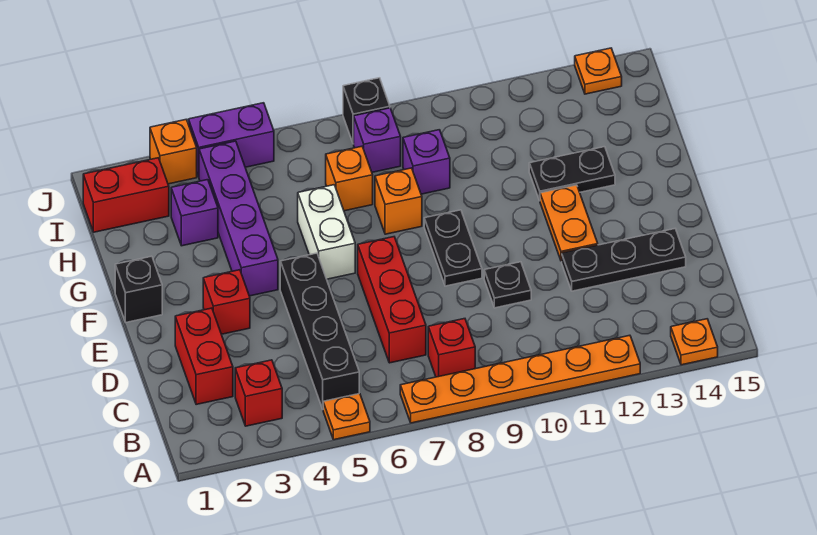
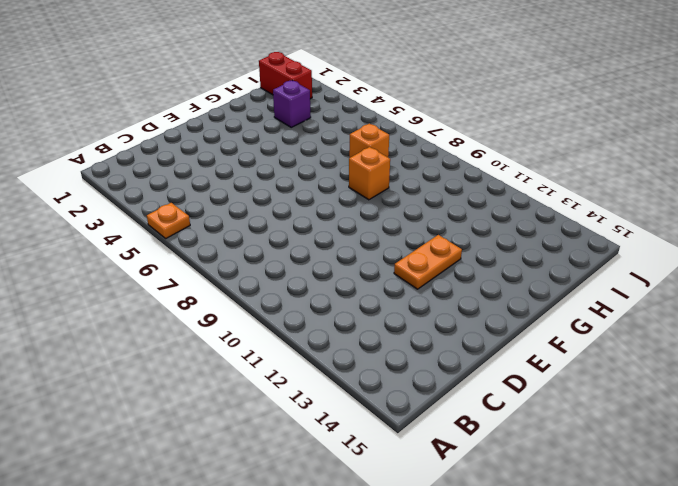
none -> orange 1x6 plate [400,335,640,423]
none -> orange 1x1 plate [671,319,718,365]
none -> red 1x1 brick [235,360,282,426]

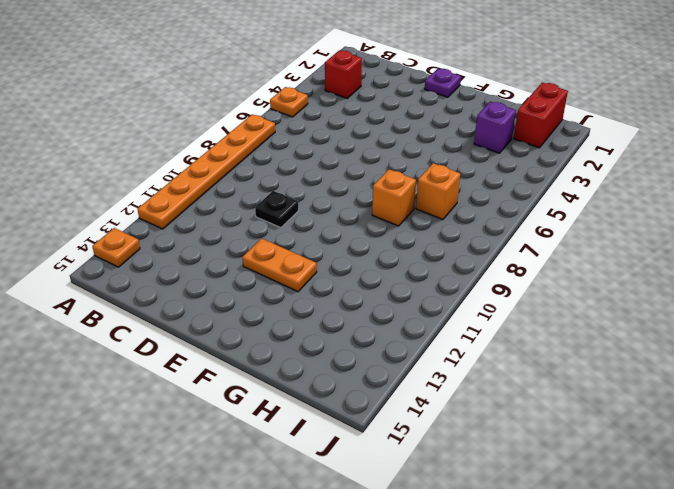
purple 1x1 plate [425,69,461,97] -> none
none -> black 1x4 brick [280,253,359,409]
none -> red 1x1 brick [428,319,475,377]
none -> red 1x2 brick [175,308,233,405]

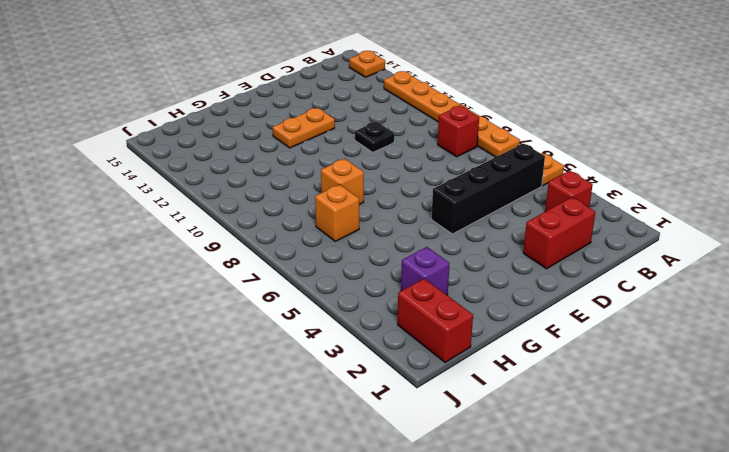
none -> red 1x3 brick [358,237,426,363]
none -> black 1x3 plate [562,229,686,291]
none -> red 1x1 brick [203,270,250,334]

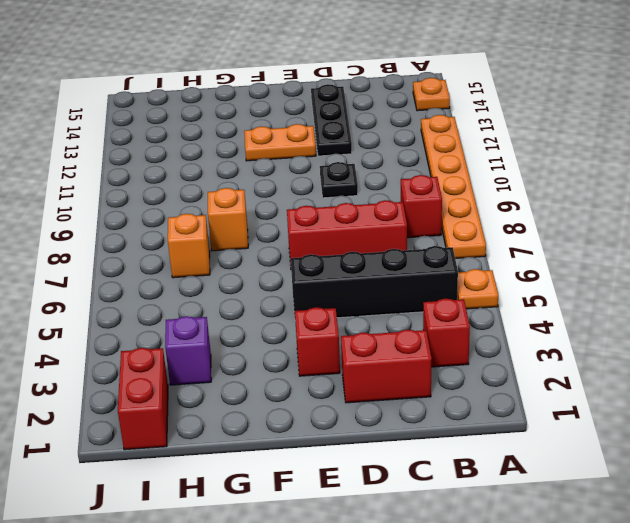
none -> black 1x2 plate [424,210,482,286]
none -> black 1x1 brick [115,256,162,322]
none -> purple 1x4 brick [199,141,278,296]

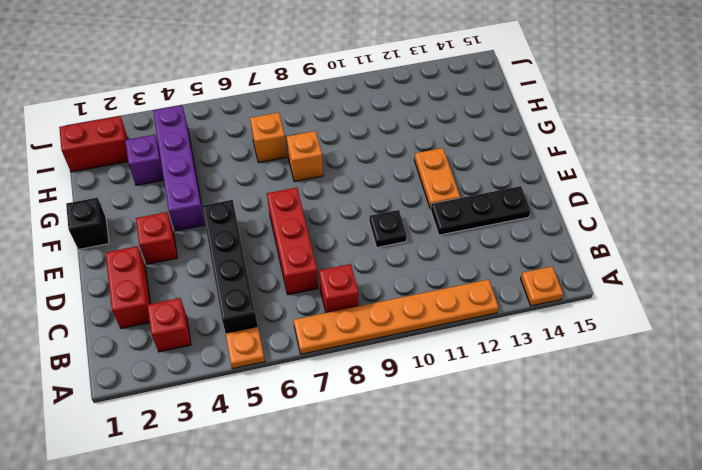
none -> black 1x2 plate [424,210,482,286]
none -> white 1x2 brick [298,185,355,279]
none -> black 1x2 plate [529,147,615,200]

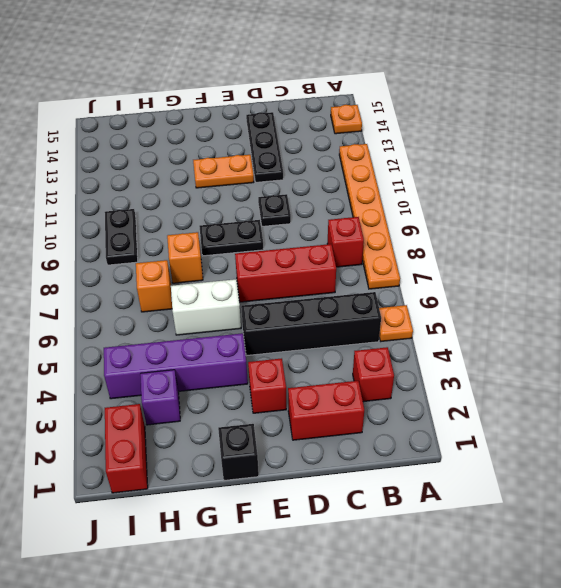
black 1x2 plate [105,209,138,265] -> black 1x2 plate moved to [529,147,615,200]
none -> purple 1x1 brick [403,130,450,194]
none -> purple 1x1 brick [354,108,401,172]
none -> orange 1x1 brick [150,120,197,184]

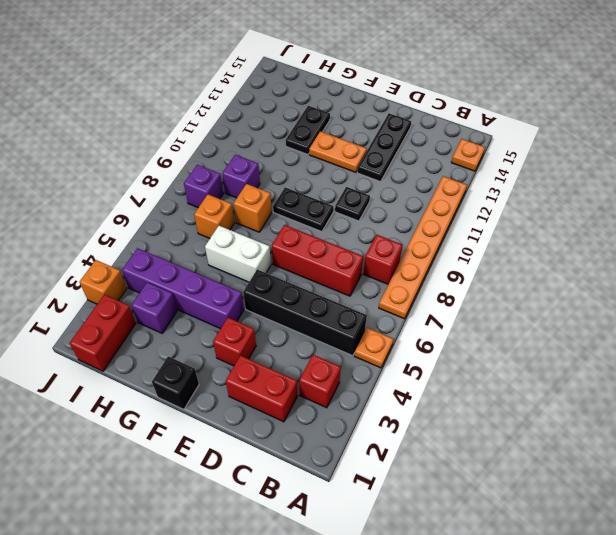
none -> purple 1x2 brick [188,103,274,177]
none -> black 1x1 brick [343,78,390,144]
none -> orange 1x1 plate [575,48,622,94]

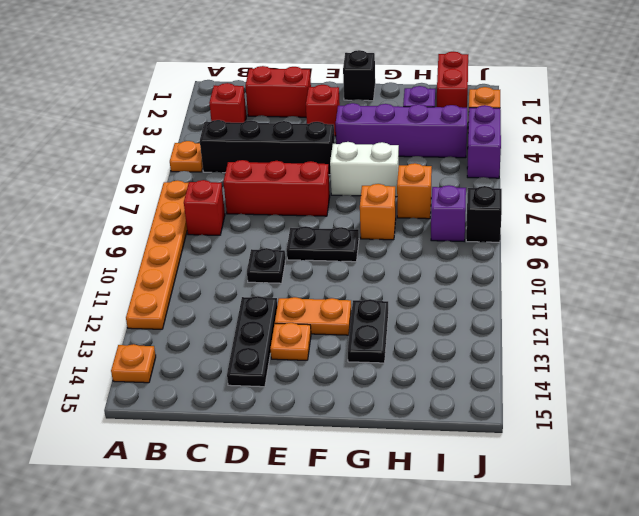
orange 1x1 plate [270,323,311,360] -> orange 1x1 plate moved to [575,48,622,94]
none -> purple 1x1 brick [403,130,450,194]

